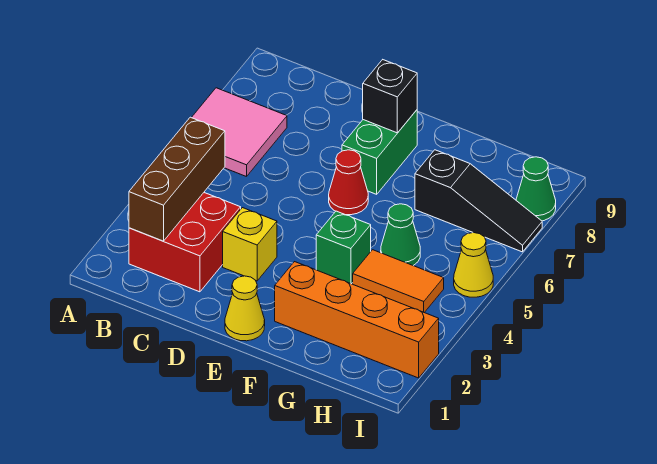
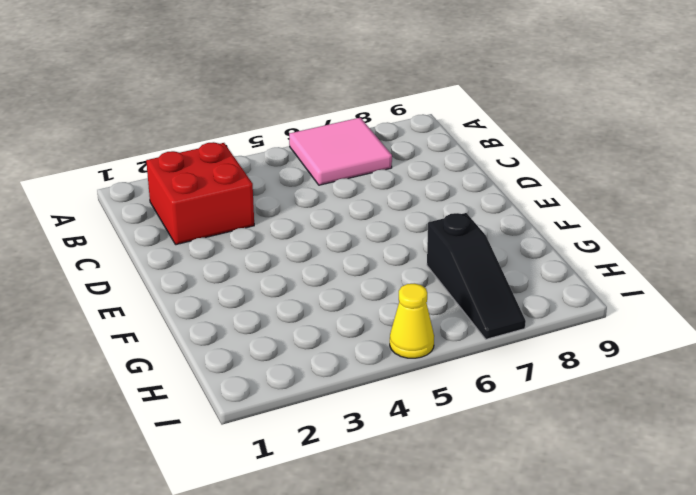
none -> yellow 1x1 brick [223,208,277,281]
none -> yellow 1x1 cone [225,276,265,341]
none -> red 1x1 cone [329,150,368,215]

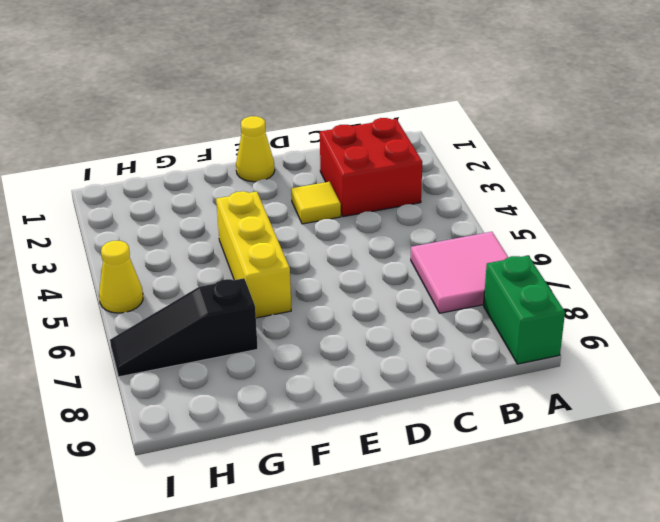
green 1x2 brick [484,256,565,364] -> green 1x2 brick moved to [342,110,417,194]
yellow 1x1 tile [291,182,341,224] -> yellow 1x1 brick [223,208,277,281]
yellow 1x3 brick [216,191,291,318] -> green 1x1 brick [316,211,371,284]
none -> red 1x1 cone [329,150,368,215]
none -> orange 1x4 brick [275,262,439,378]
none -> orange 1x2 tile [353,250,444,313]

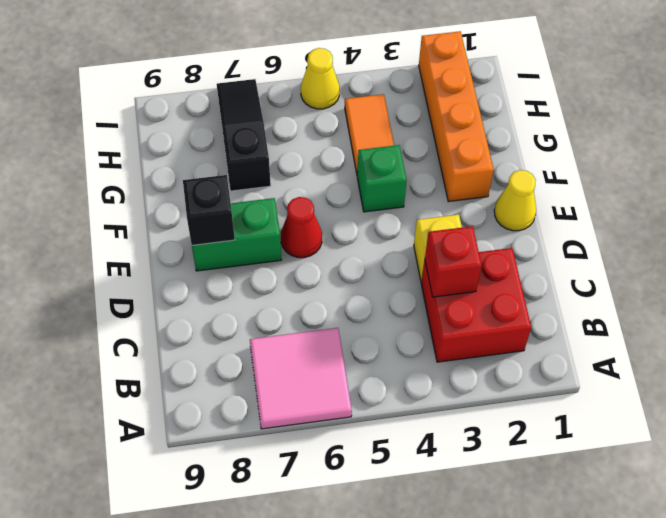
red 1x1 brick [425,226,482,297] -> none
none -> green 1x1 cone [381,204,420,266]
none -> green 1x1 cone [516,157,556,221]
none -> brown 1x3 brick [129,117,225,241]

